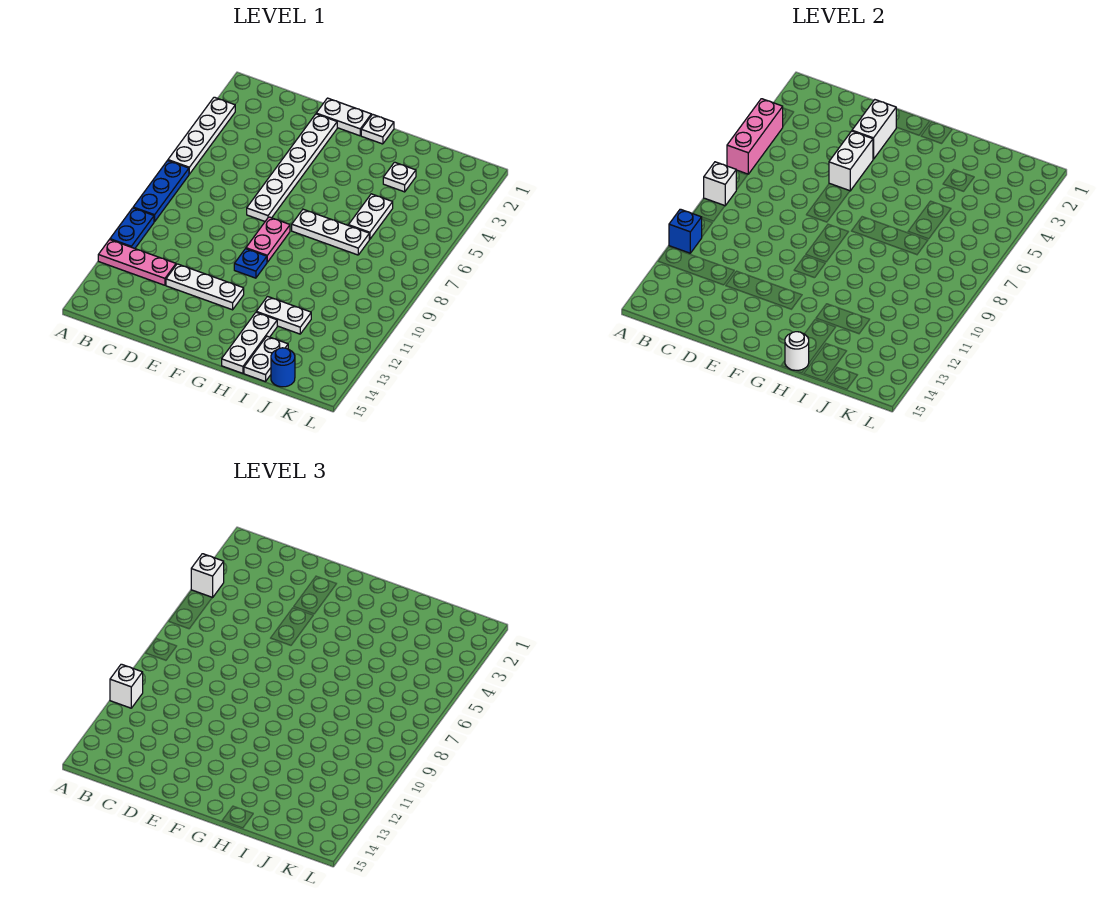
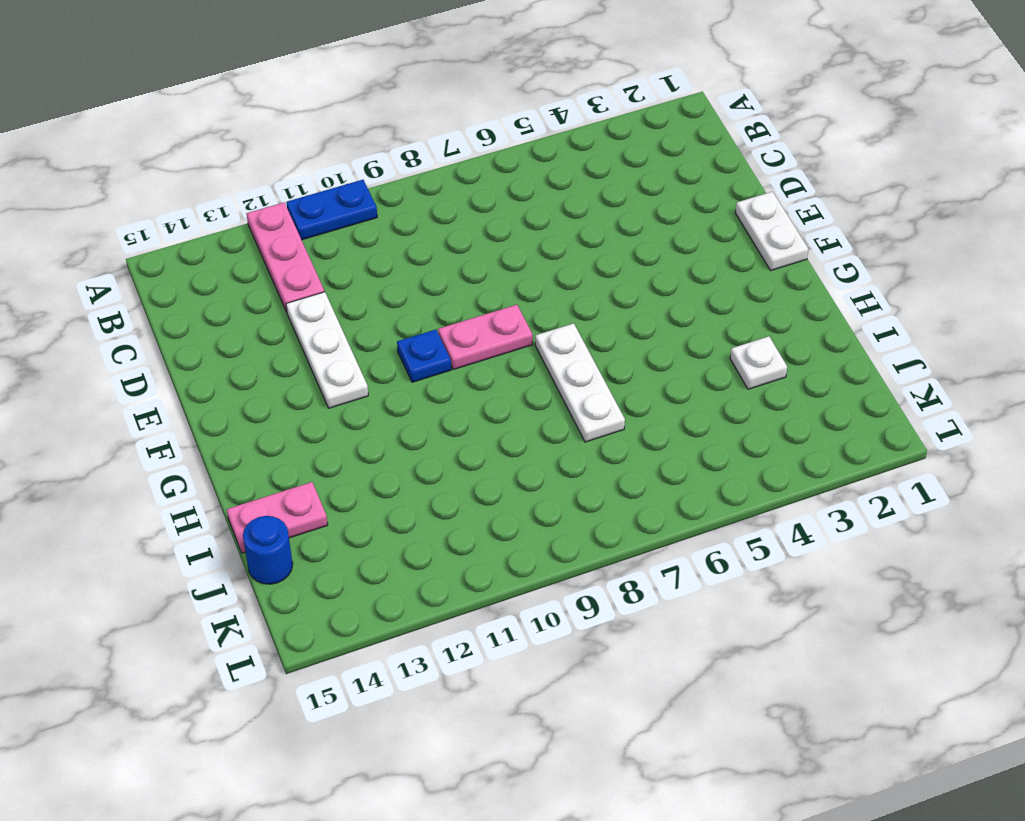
pink 1x2 plate [227,482,328,553] -> white 1x2 plate [244,336,288,382]
none -> white 1x4 plate [168,97,235,174]
none -> blue 1x3 plate [133,161,189,222]
none -> white 1x6 plate [247,114,337,221]

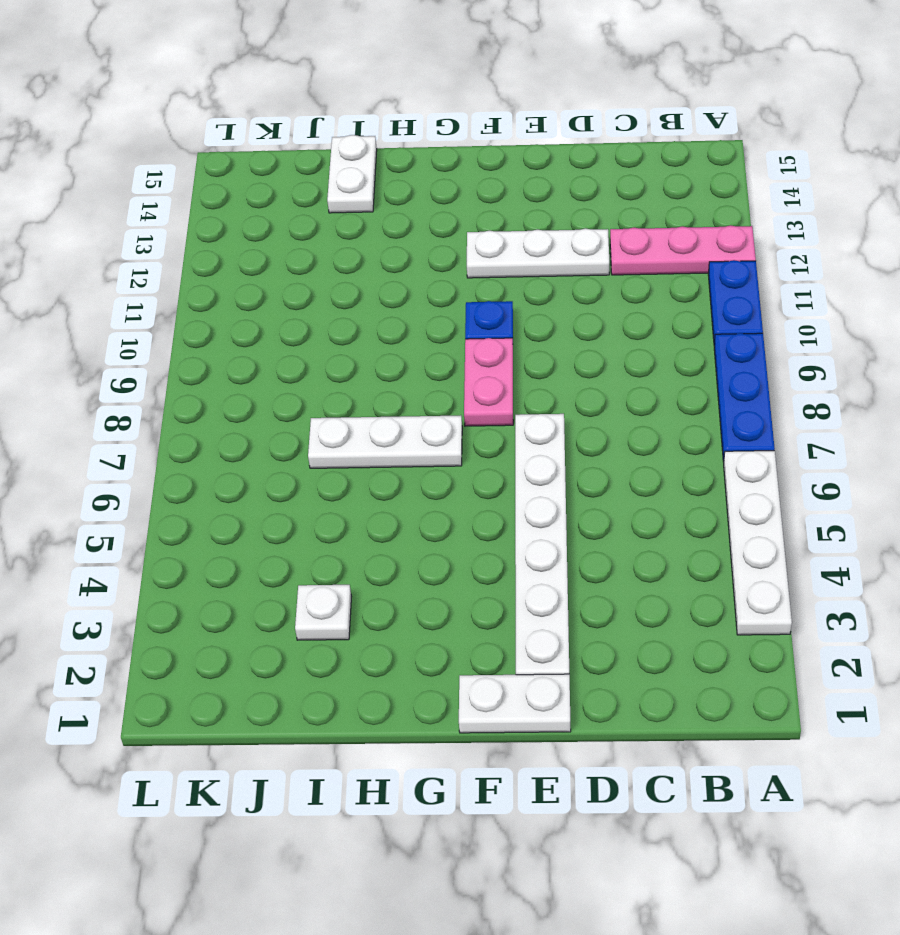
none -> white 1x1 plate [361,114,394,144]
none -> white 1x2 plate [257,297,311,334]
none -> white 1x3 plate [222,312,277,373]

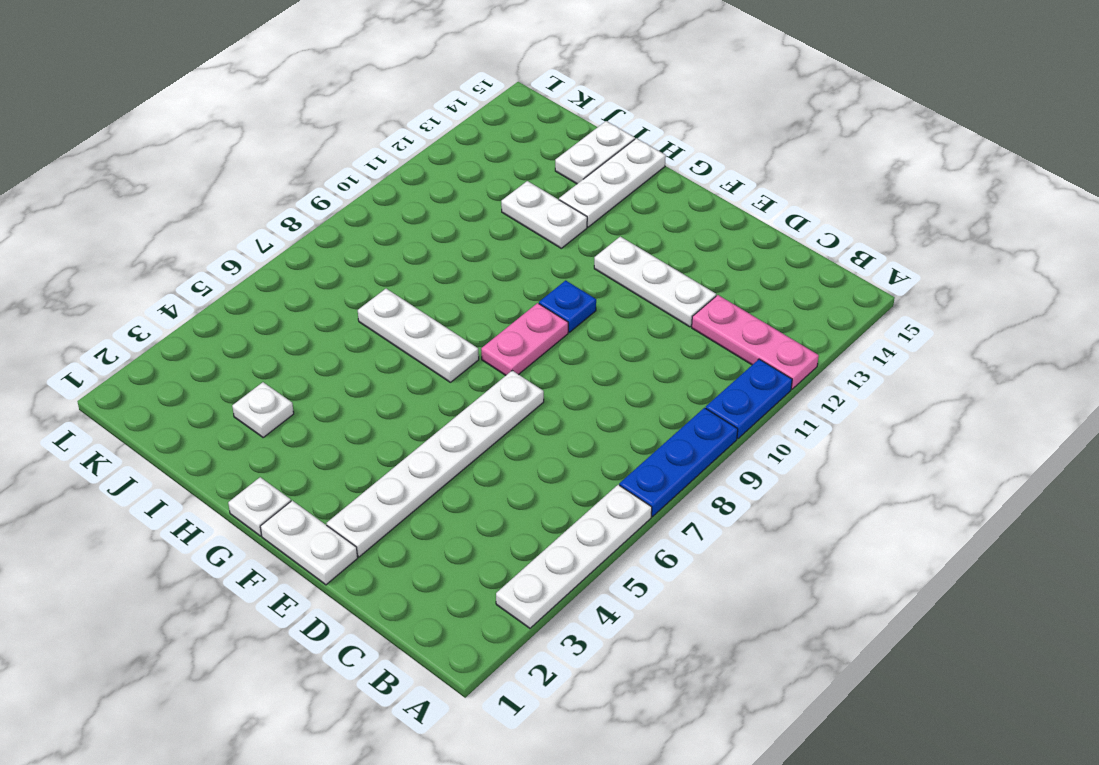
none -> white 1x2 plate [349,194,393,239]
none -> blue 1x1 round brick [271,348,295,387]
none -> pink 1x3 brick [727,99,783,174]

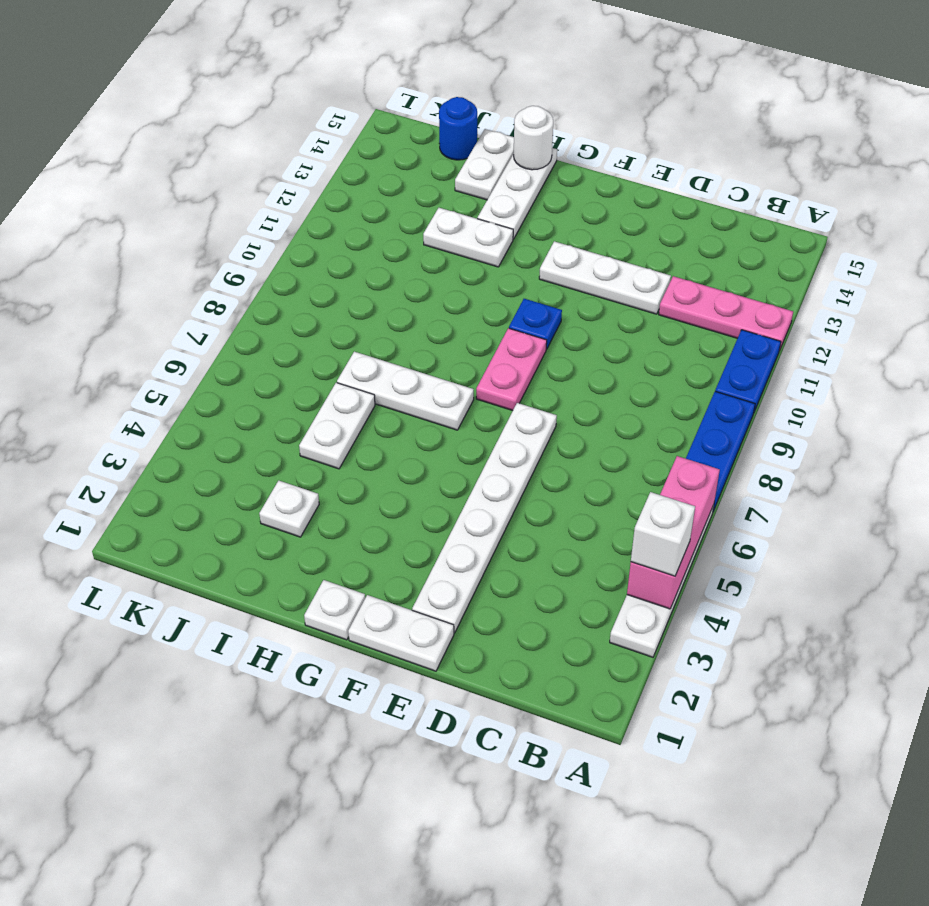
none -> white 1x1 brick [704,162,736,206]
none -> blue 1x1 brick [669,209,702,253]
none -> white 1x2 brick [852,100,896,159]

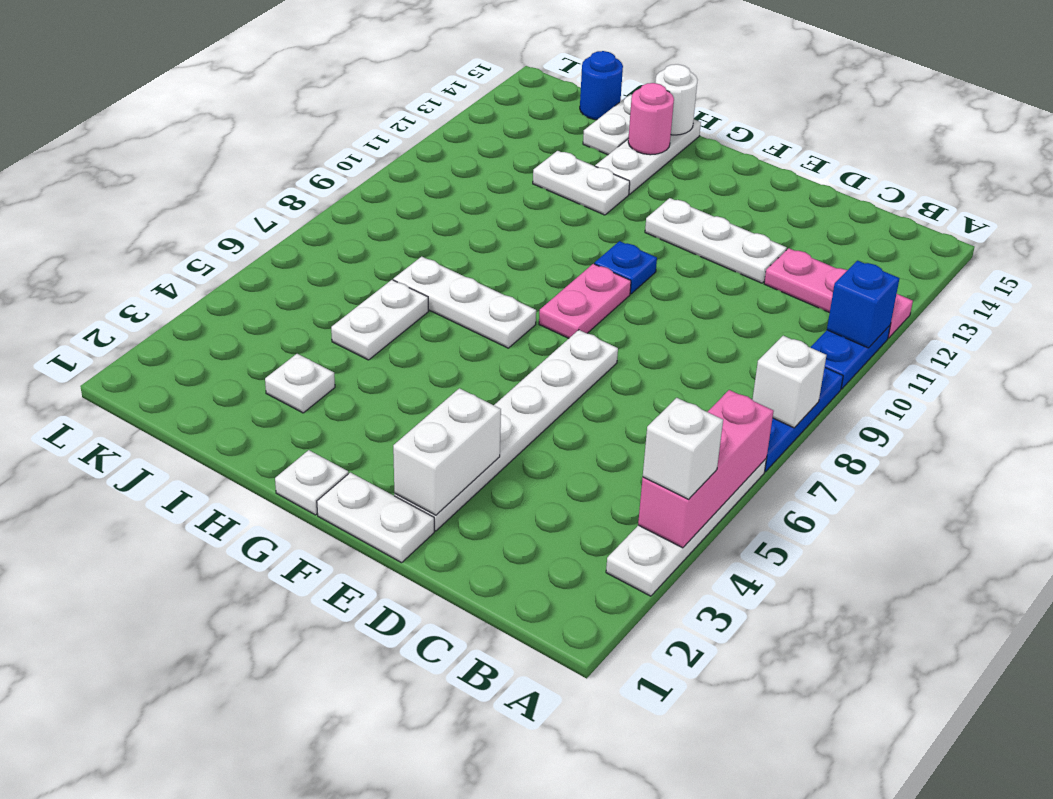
pink 1x1 round brick [628,83,674,155] -> none
none -> white 1x2 brick [829,131,873,191]
none -> white 1x1 brick [110,664,143,708]

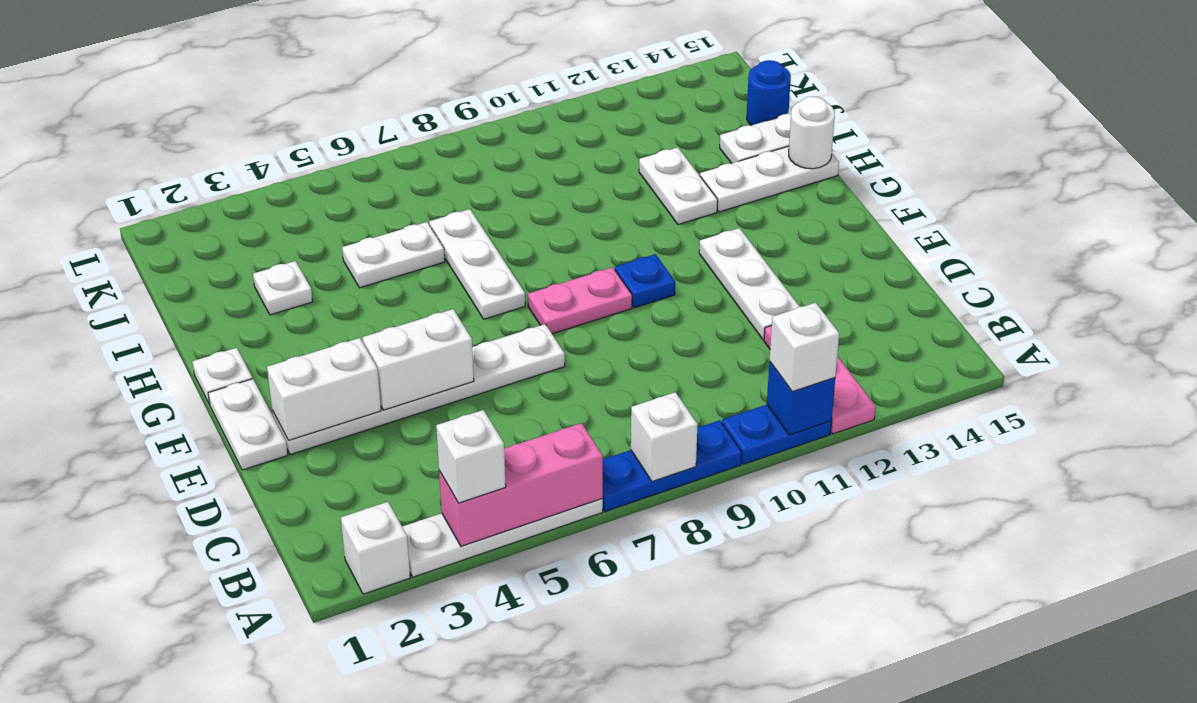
white 1x1 brick [341,502,410,594] -> none

